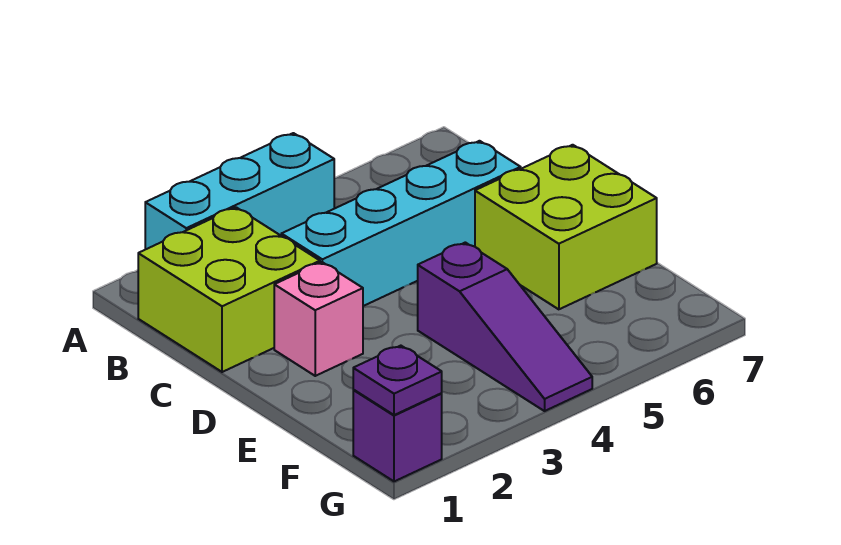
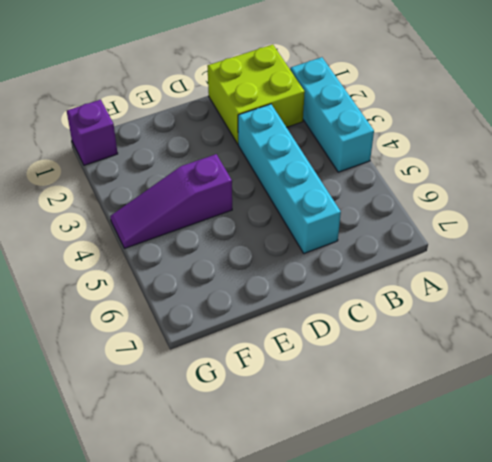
none -> pink 1x1 brick [274,262,363,376]
none -> lime 2x2 brick [475,145,657,309]

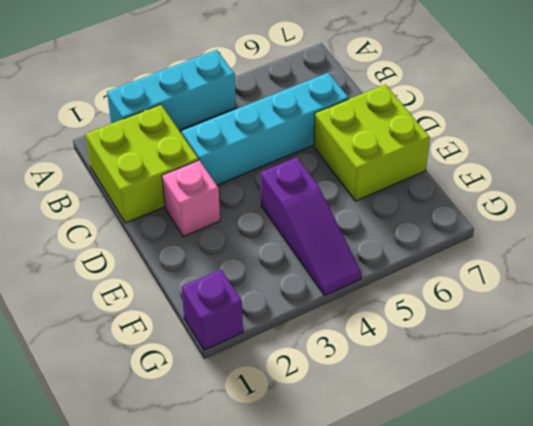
none -> purple 1x1 plate [353,346,442,415]

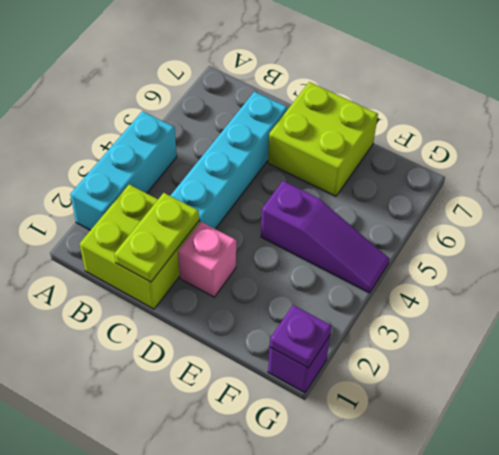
lime 1x2 plate [114,193,199,282] -> none

